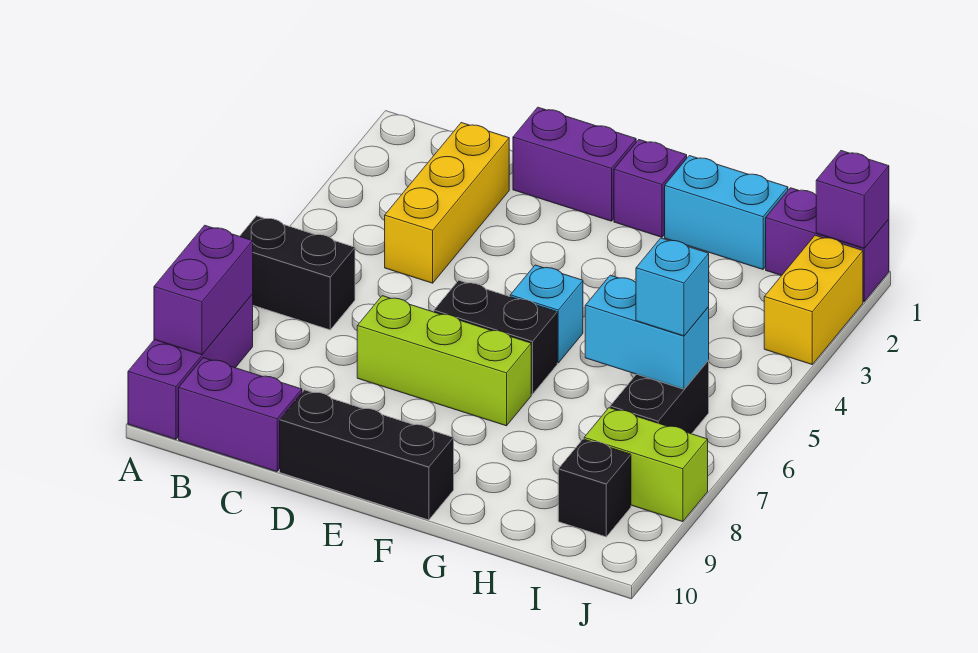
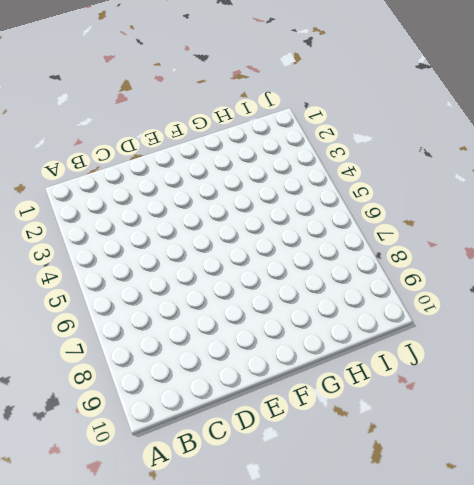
none -> black 1x2 brick [240,216,355,330]
none -> purple 1x3 brick [128,294,253,439]
none -> purple 1x2 brick [179,358,302,472]

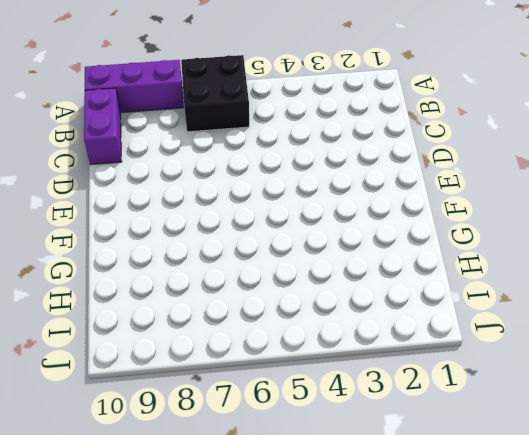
black 2x2 brick [181,55,249,132] -> black 1x2 brick [240,216,355,330]
none -> yellow 1x3 brick [385,123,509,283]
none -> purple 1x2 brick [513,107,636,221]
none -> lime 1x3 brick [357,296,531,426]

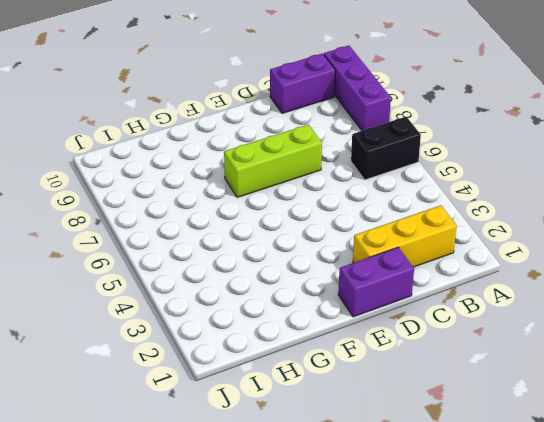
yellow 1x3 brick [353,205,457,267] -> yellow 1x3 brick turned to [385,123,509,283]
none -> black 1x3 brick [280,390,454,520]
none -> black 1x2 brick [434,280,557,394]
none -> purple 1x1 brick [614,140,687,237]

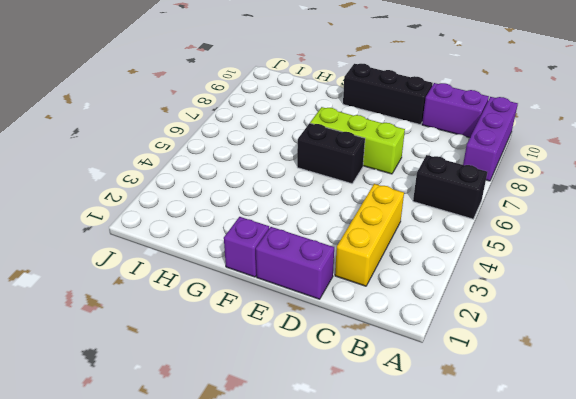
none -> cyan 1x1 brick [510,265,583,363]
none -> cyan 1x2 brick [665,156,788,269]
none -> purple 1x2 brick [766,188,889,302]

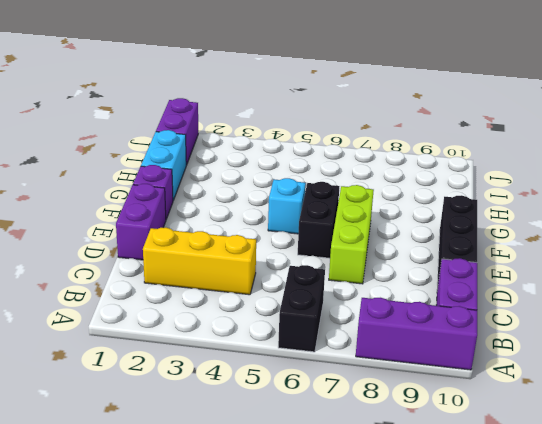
none -> black 1x2 brick [610,361,709,434]
none -> lime 1x2 brick [584,408,708,522]
none -> black 1x1 brick [558,439,631,537]

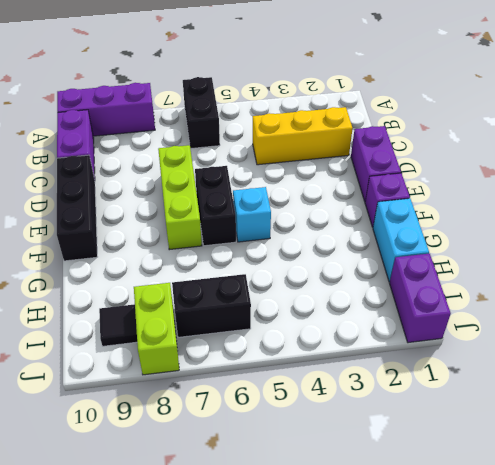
black 1x1 tile [99,304,137,346] -> black 1x1 brick [558,439,631,537]
none -> yellow 1x2 brick [764,235,863,364]
none -> purple 1x2 brick [154,225,253,355]
none -> cyan 1x2 brick [585,275,709,389]

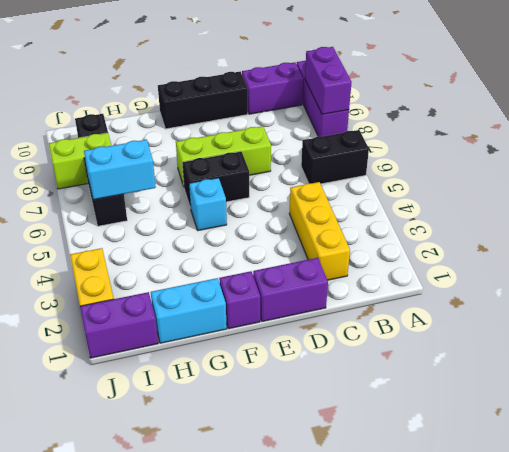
none -> purple 1x1 brick [816,151,889,248]
none -> cyan 1x1 brick [636,238,709,336]

